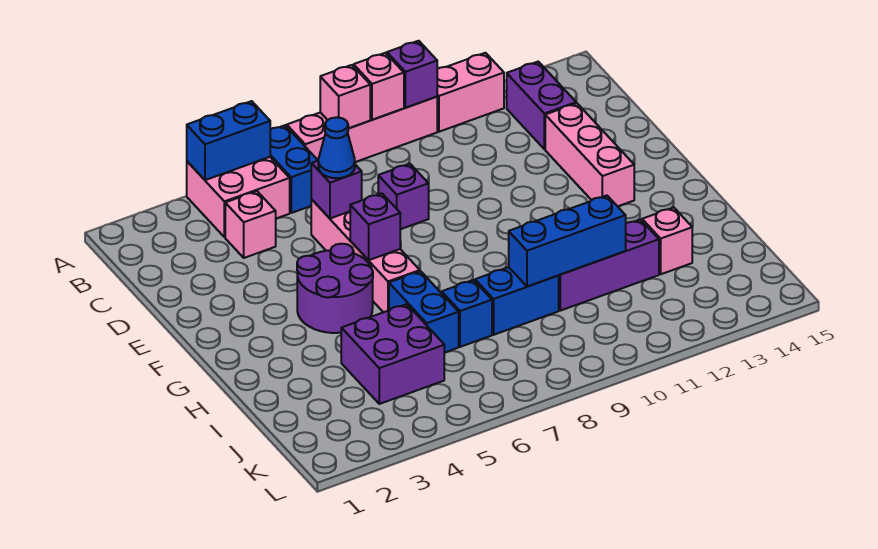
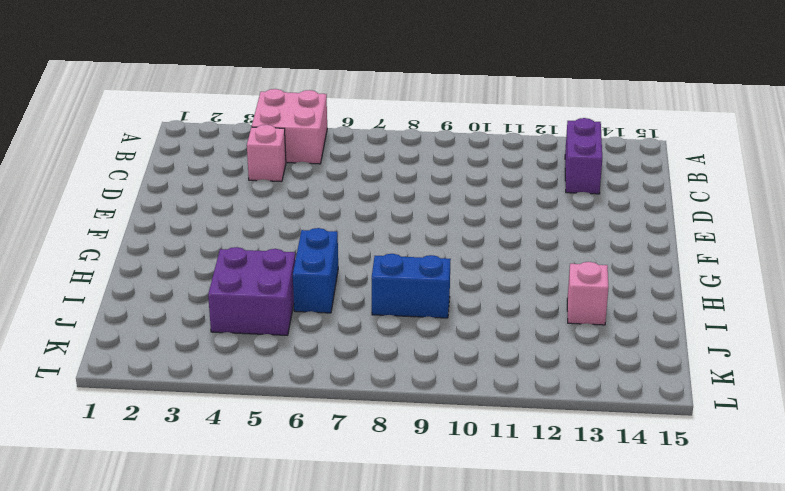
none -> blue 1x2 brick [270,125,318,213]
none -> pink 1x4 brick [287,97,437,162]
none -> pink 1x2 brick [437,53,504,132]

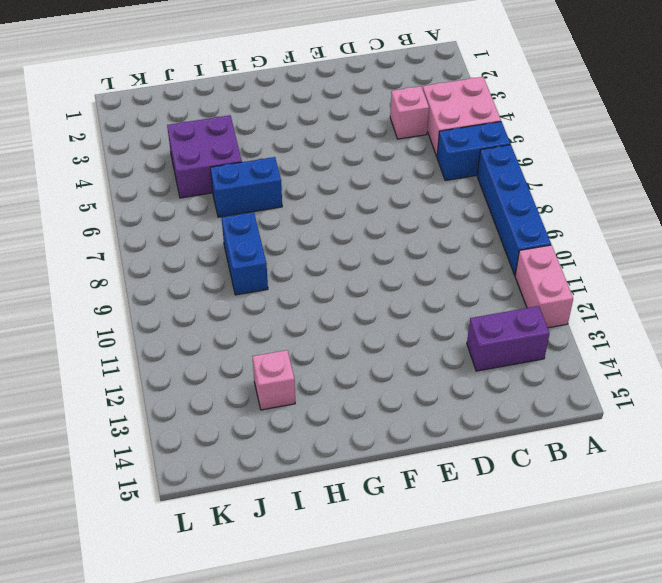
blue 1x4 brick [477,145,551,275] -> pink 1x4 brick [287,97,437,162]
none -> pink 1x4 brick [311,200,420,312]
none -> purple 1x1 brick [378,164,429,229]
none -> pink 1x3 brick [545,103,634,206]

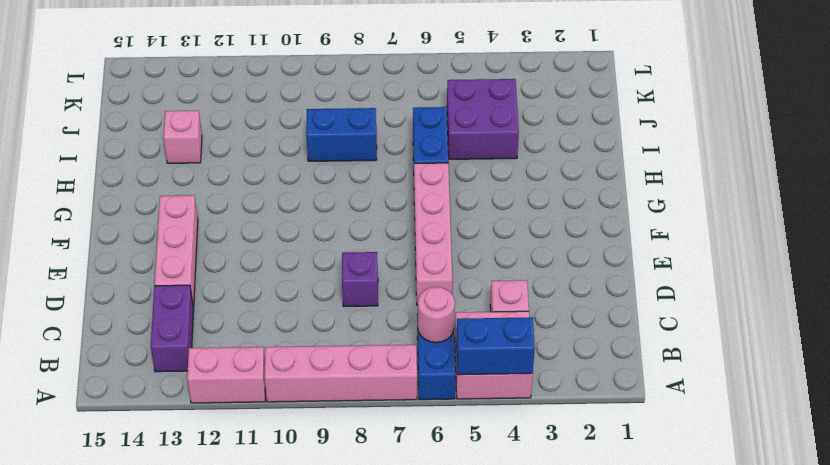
pink 1x1 round brick [418,287,455,343] -> none
none -> purple 2x2 round brick [297,244,373,333]
none -> blue 1x1 brick [442,280,492,347]
none -> purple 1x3 brick [558,220,659,311]

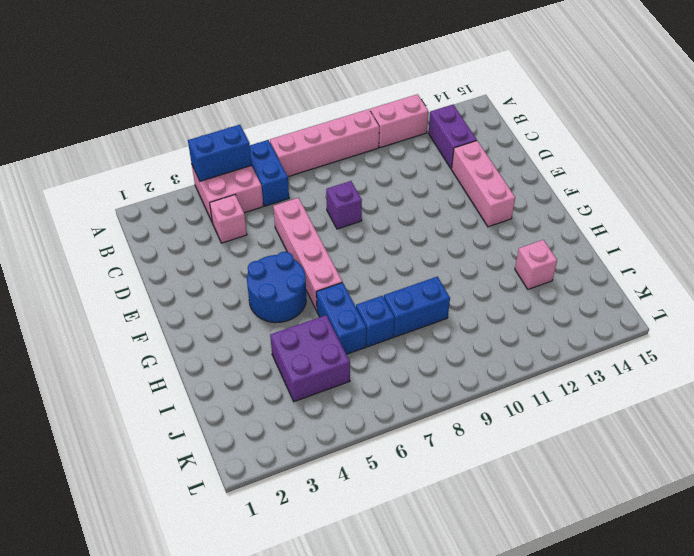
blue 2x2 round brick [247,252,306,323] -> purple 2x2 round brick [297,244,373,333]
none -> purple 1x3 brick [558,220,659,311]
none -> pink 1x1 brick [320,65,370,128]
none -> pink 1x1 brick [354,53,404,120]

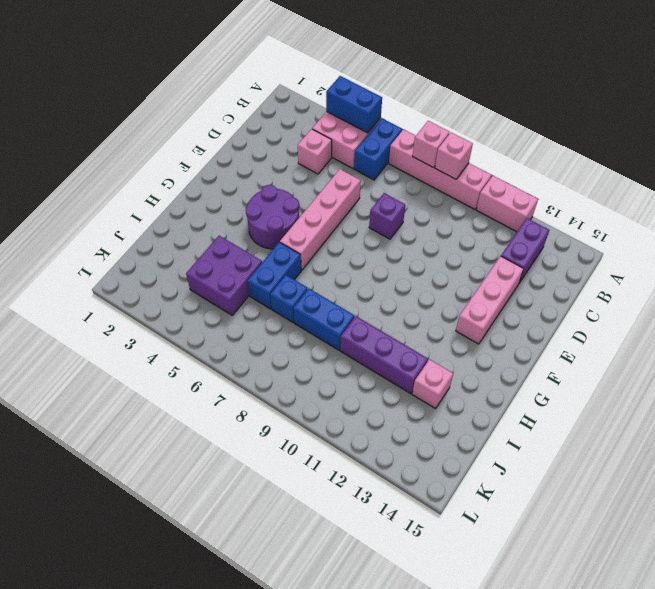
none -> purple 1x1 brick [387,41,437,108]
none -> purple 1x1 brick [311,161,362,218]
none -> purple 1x1 brick [350,193,400,260]

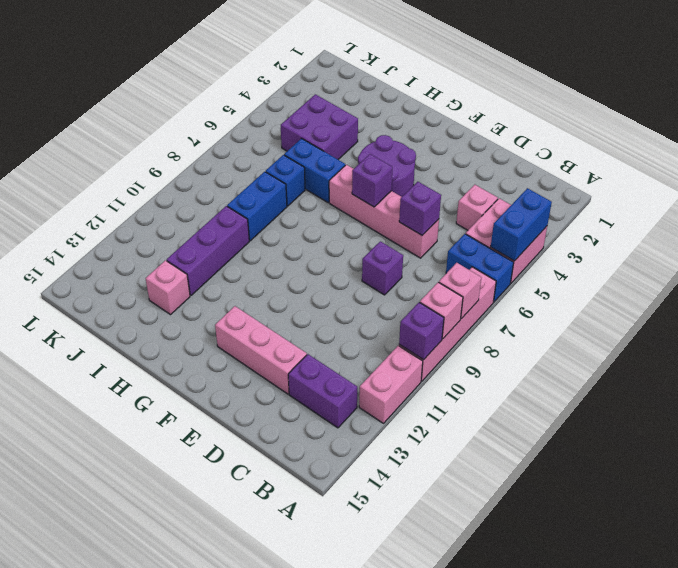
none -> blue 1x3 brick [509,196,626,287]
none -> blue 1x1 cone [318,117,355,178]

